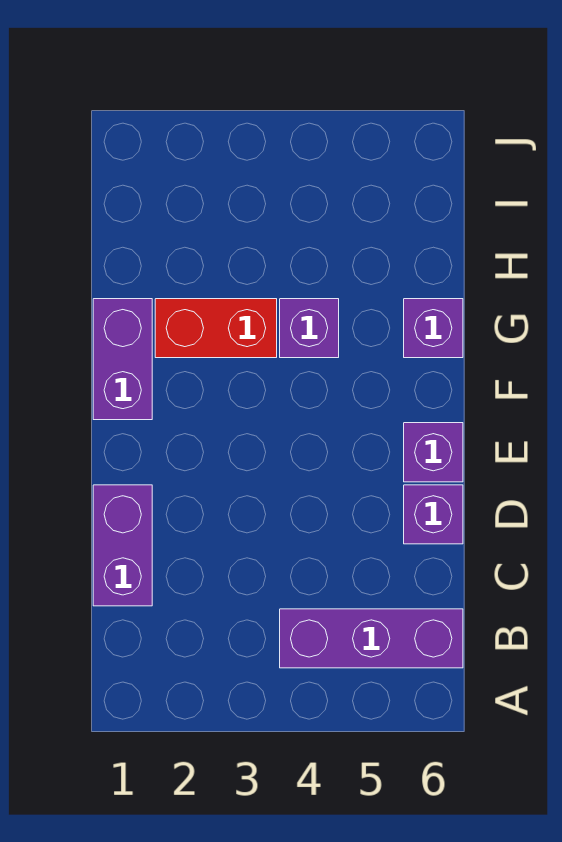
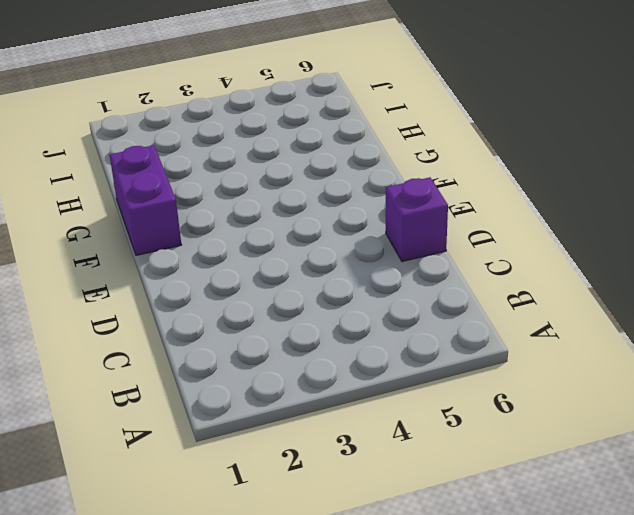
none -> purple 1x3 brick [280,609,463,668]
none -> purple 1x2 brick [93,485,152,606]

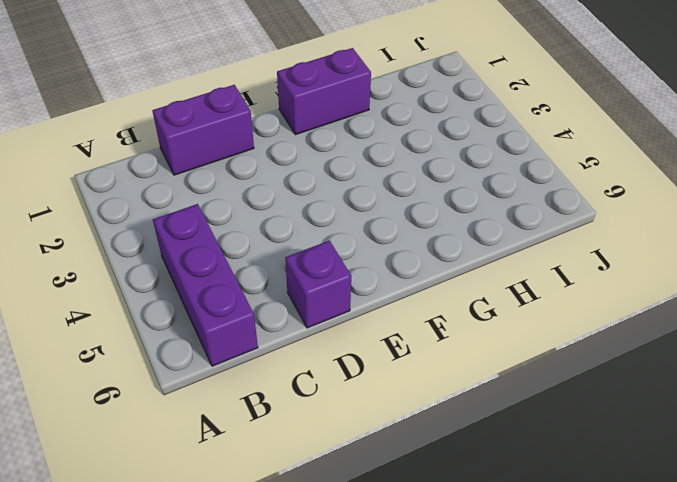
none -> purple 1x1 brick [404,423,463,482]
none -> red 1x2 brick [155,299,277,358]

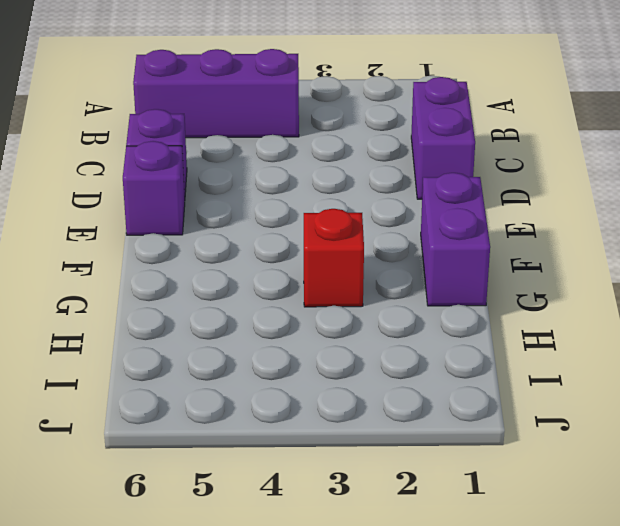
red 1x1 brick [304,209,364,307] -> red 1x2 brick [155,299,277,358]
none -> purple 1x1 brick [280,299,339,358]
none -> purple 1x1 brick [404,299,463,358]

